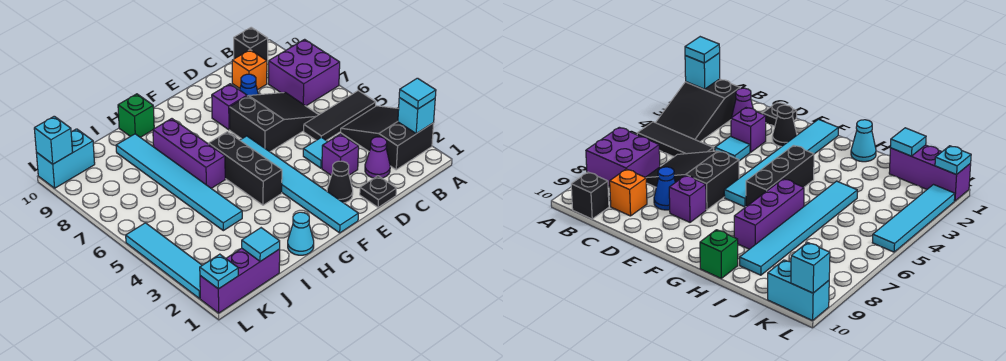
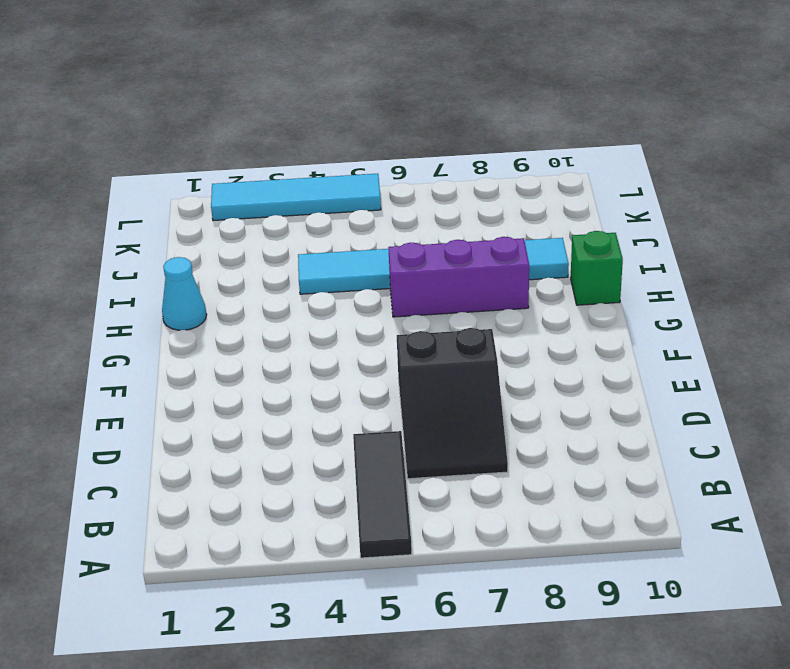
none -> black 2x3 slope [341,106,434,170]
none -> purple 2x2 brick [268,39,340,106]
none -> black 1x1 brick [234,27,268,62]

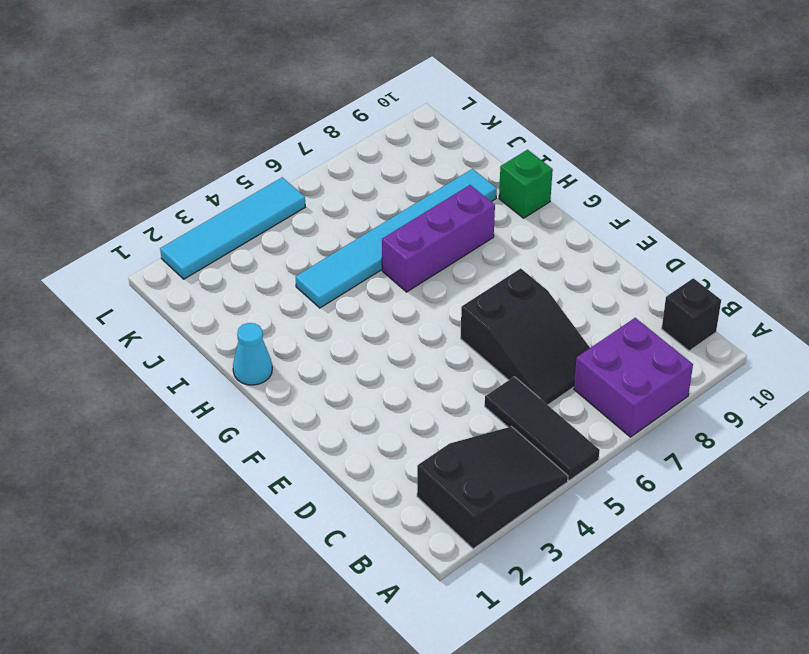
none -> purple 1x1 cone [365,137,390,178]
none -> orange 1x1 brick [232,50,267,90]
none -> black 1x1 plate [360,176,396,207]

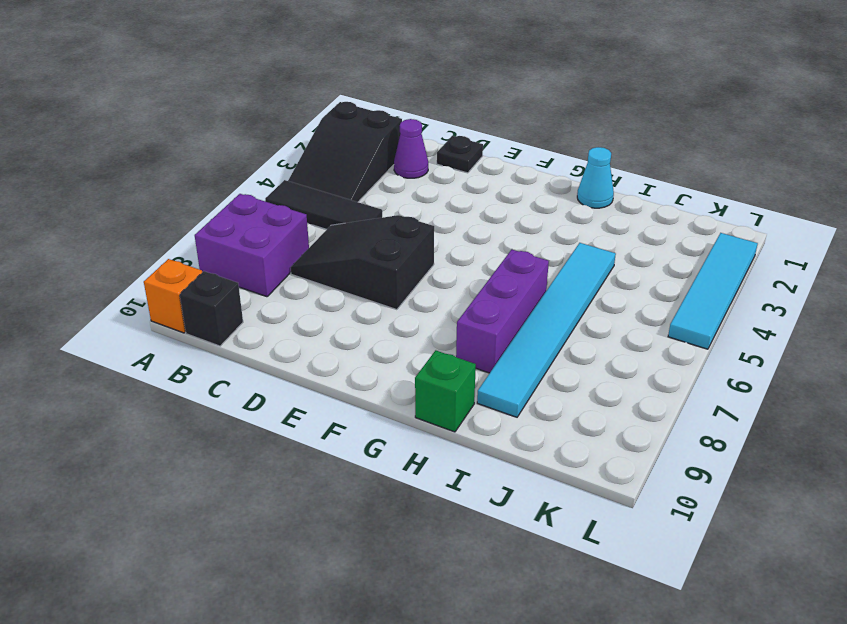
orange 1x1 brick [144,259,202,333] -> orange 1x1 brick moved to [232,50,267,90]
none -> purple 1x1 brick [322,134,359,175]
none -> cyan 1x1 tile [303,137,328,168]
none -> blue 1x1 cone [240,74,259,96]

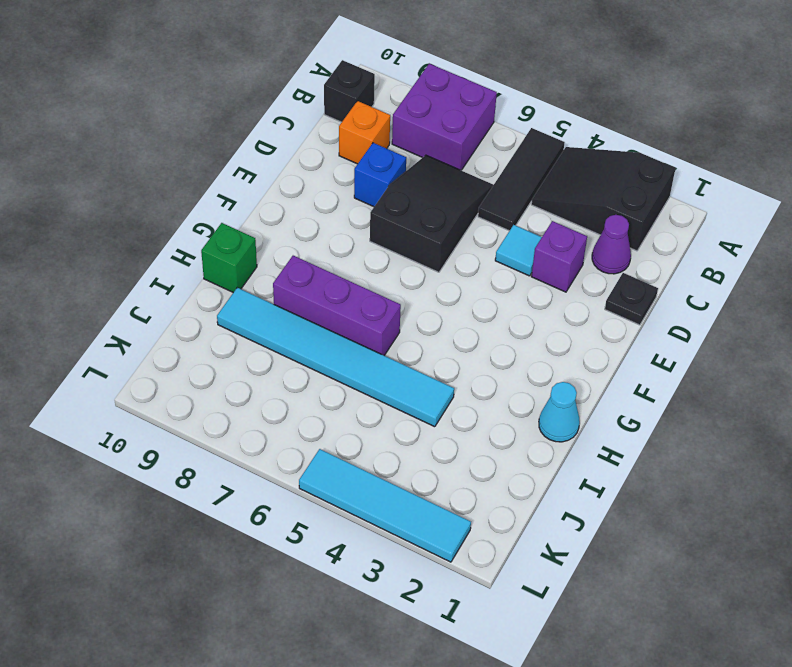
blue 1x1 brick [354,143,406,207] -> blue 1x1 cone [240,74,259,96]
none -> black 1x1 cone [327,161,353,203]
none -> purple 1x1 brick [212,84,247,130]
none -> cyan 1x6 tile [240,136,358,233]

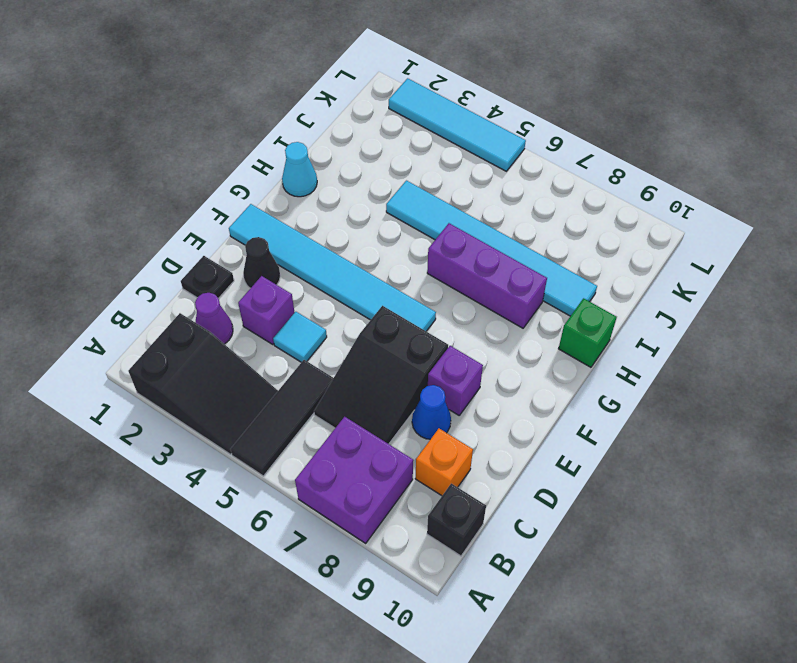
none -> black 1x3 brick [209,132,282,205]
none -> purple 1x3 brick [200,248,280,313]
none -> cyan 1x2 brick [36,129,95,188]

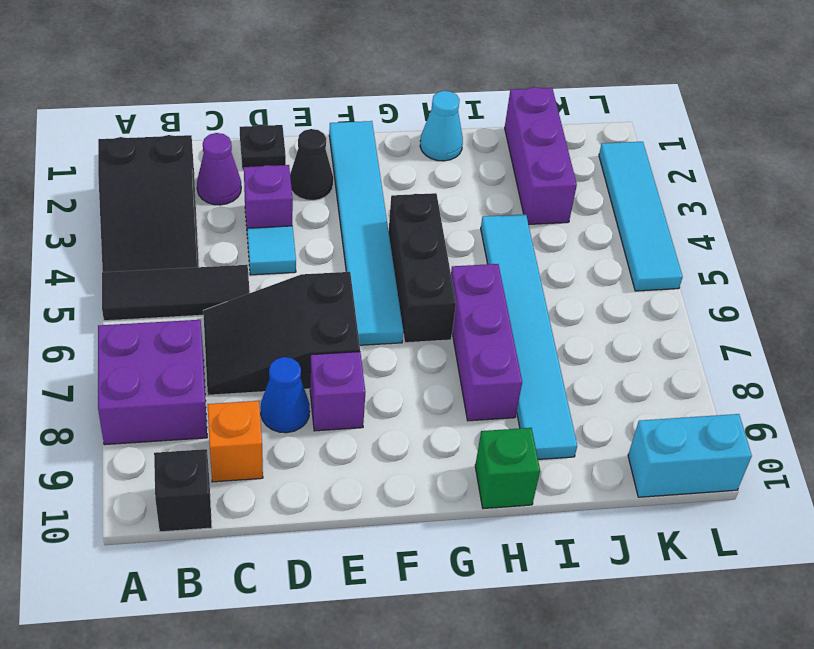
purple 1x3 brick [505,87,577,224] -> purple 1x3 brick turned to [200,248,280,313]
none -> cyan 1x1 brick [398,98,435,134]
none -> cyan 1x1 tile [242,228,280,261]
none -> cyan 1x1 plate [200,254,238,289]

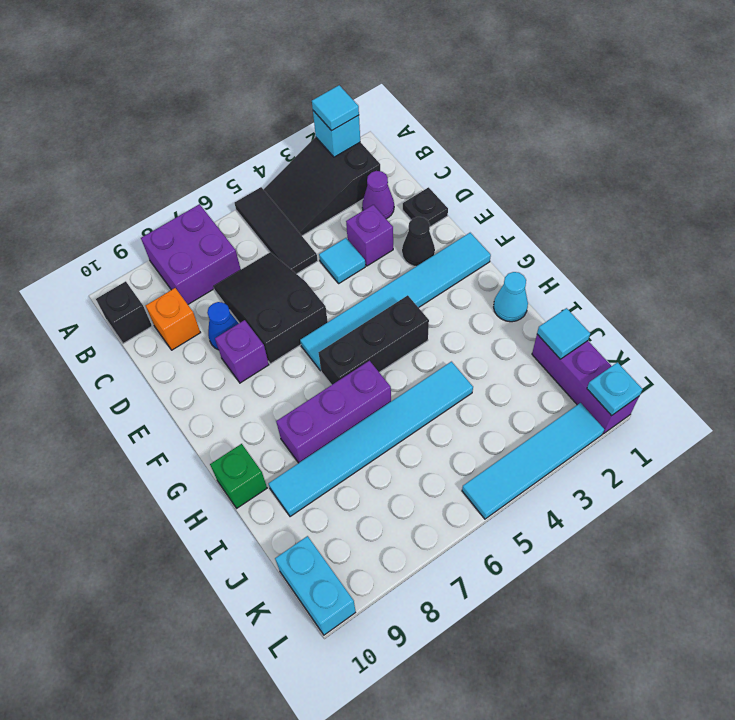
none -> cyan 1x1 brick [34,116,73,164]

